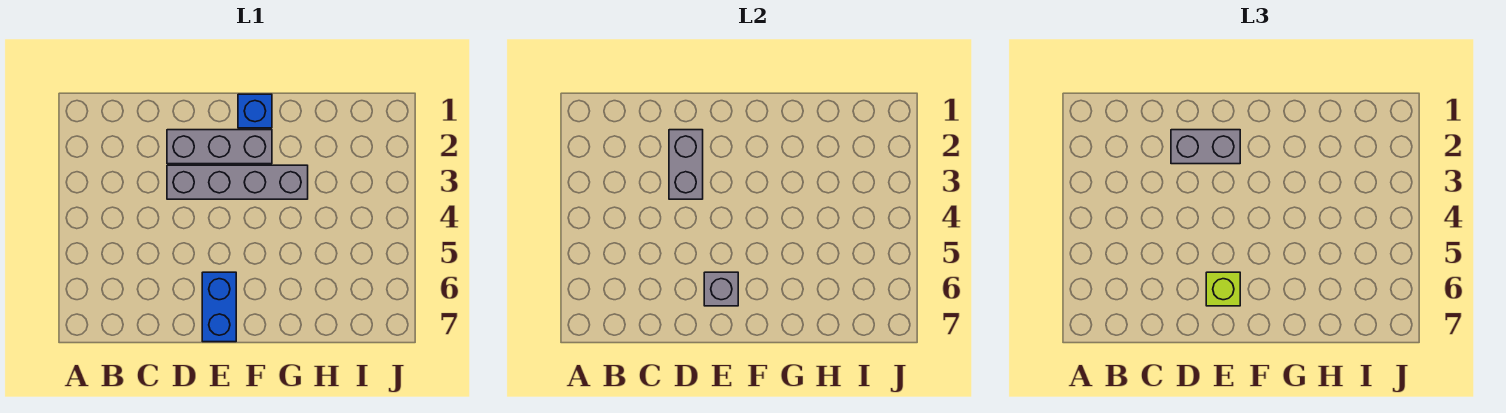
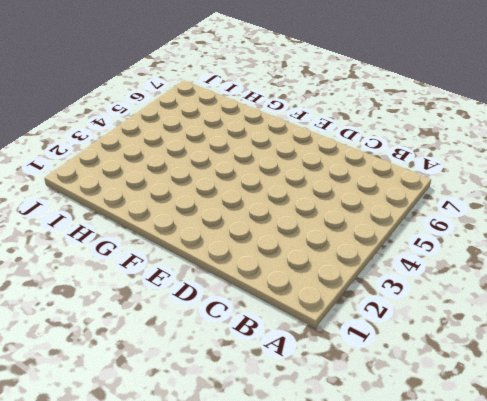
none -> grey 1x3 brick [167,130,272,164]
none -> grey 1x4 brick [167,165,308,199]

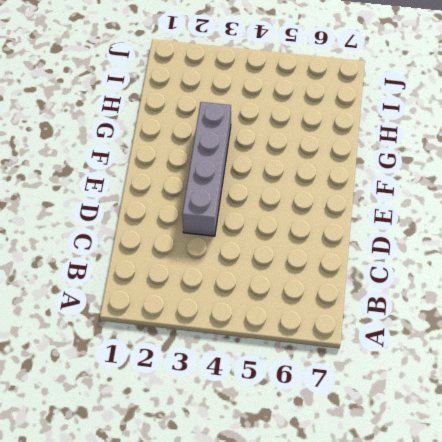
none -> grey 1x3 brick [167,130,272,164]
none -> blue 1x2 brick [202,272,236,342]

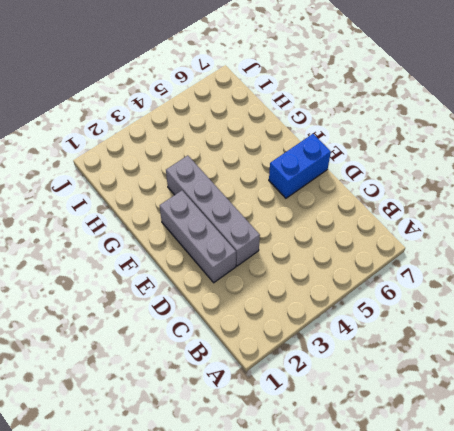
none -> blue 1x1 brick [238,94,272,128]
none -> grey 1x2 brick [669,130,703,199]

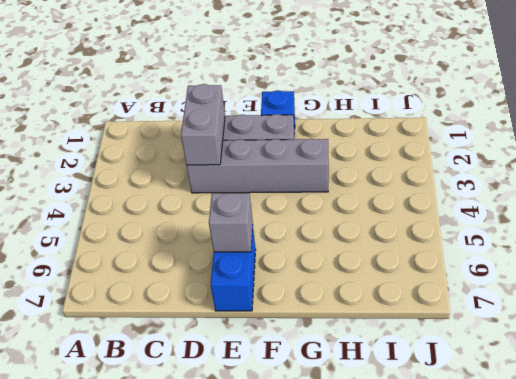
none -> grey 1x2 brick [1171,130,1240,164]
none -> lime 1x1 brick [1206,272,1240,306]

